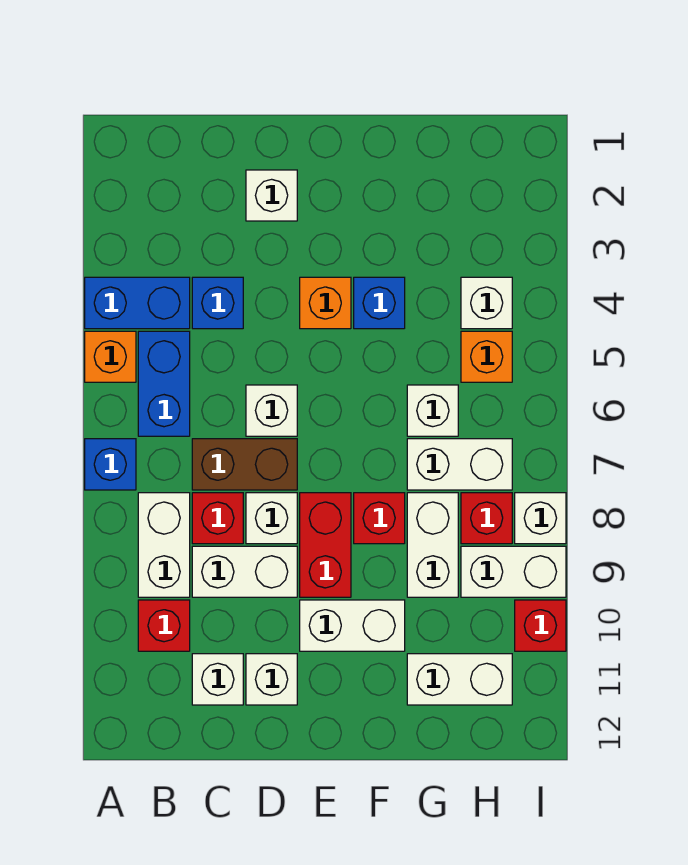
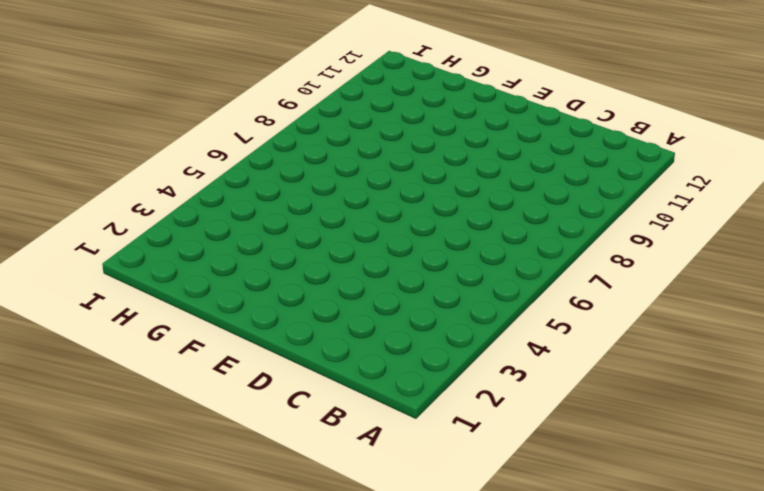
none -> blue 1x2 brick [85,277,190,329]
none -> orange 1x1 brick [85,331,136,382]
none -> blue 1x1 brick [85,439,136,490]
none -> blue 1x2 brick [138,331,190,436]

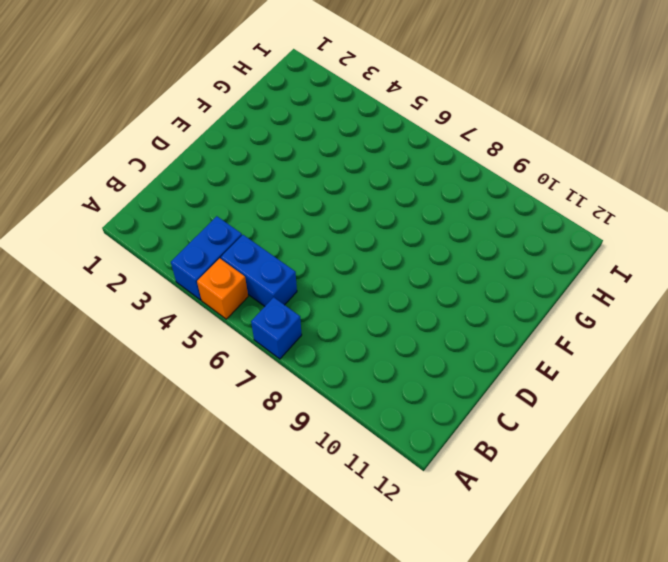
none -> white 1x2 brick [138,493,190,597]
none -> red 1x1 brick [138,600,190,651]
none -> blue 1x1 brick [192,277,243,329]
none -> brown 1x2 brick [192,439,297,490]

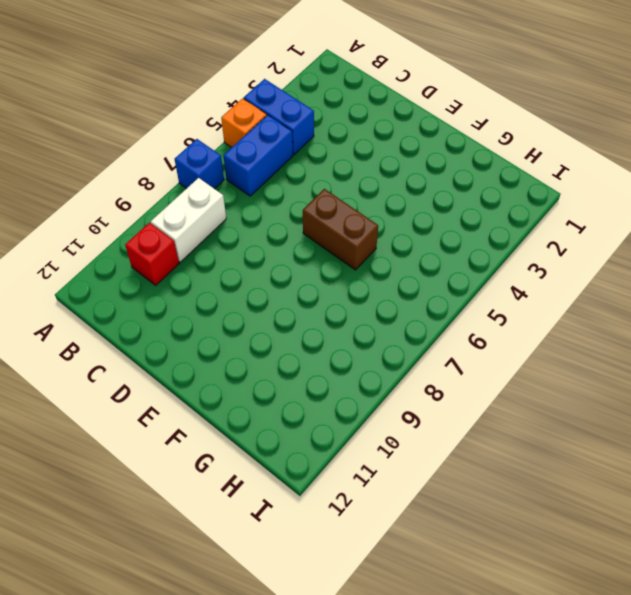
brown 1x2 brick [303,189,378,270] -> brown 1x2 brick moved to [192,439,297,490]
none -> blue 1x1 brick [192,277,243,329]
none -> red 1x1 brick [192,493,243,544]
none -> white 1x2 brick [192,546,297,597]
none -> white 1x1 brick [192,654,243,705]

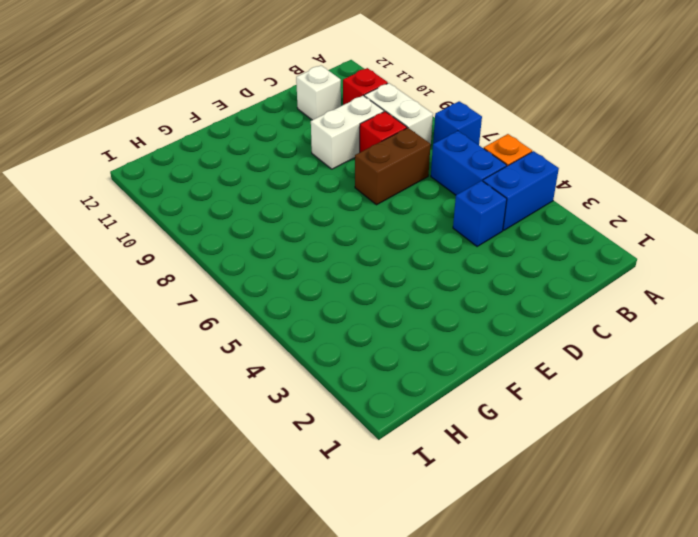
none -> white 1x1 brick [246,170,297,221]
none -> white 1x1 brick [246,385,297,436]
none -> white 1x1 brick [246,493,297,544]
none -> white 1x1 brick [246,654,297,705]

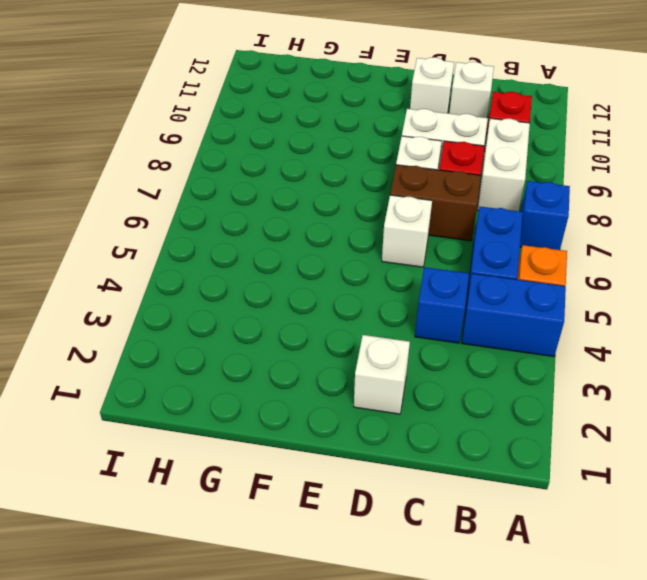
none -> orange 1x1 brick [300,277,351,329]
none -> red 1x2 brick [300,493,351,597]
none -> white 1x2 brick [300,600,405,651]
none -> blue 1x1 brick [354,277,405,329]

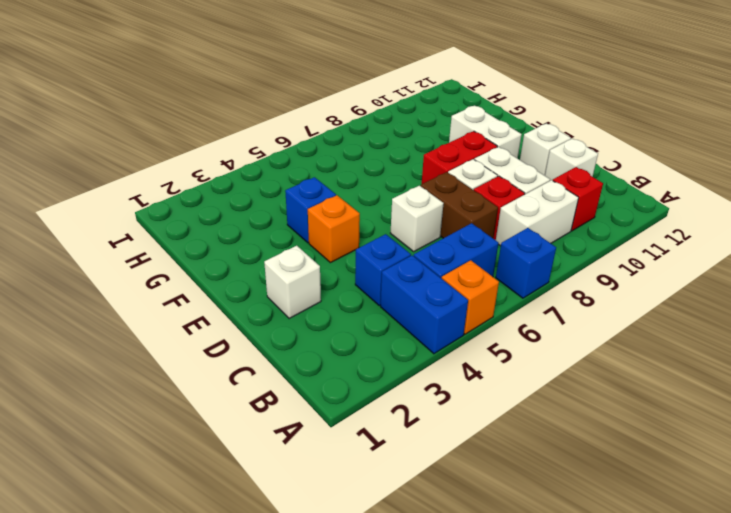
none -> red 1x1 brick [354,493,405,544]
none -> white 1x1 brick [407,385,458,436]
none -> white 1x2 brick [407,439,512,490]
none -> white 1x2 brick [407,493,458,597]

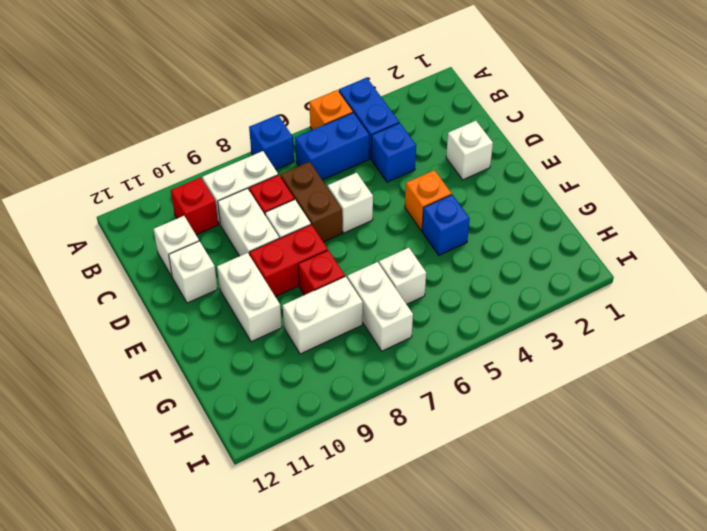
none -> white 1x2 brick [407,654,512,705]
none -> white 1x1 brick [461,277,512,329]
none -> orange 1x1 brick [461,331,512,382]
none -> red 1x1 brick [461,493,512,544]

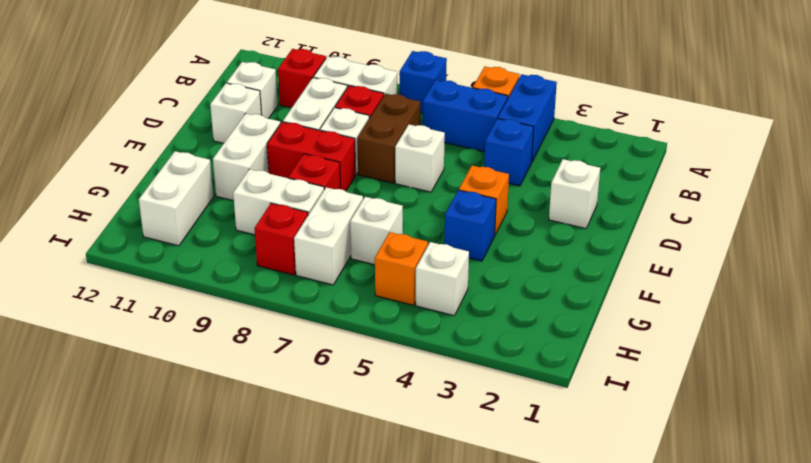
none -> white 1x2 brick [461,546,566,597]
none -> white 1x1 brick [515,493,566,544]
none -> red 1x1 brick [515,600,566,651]

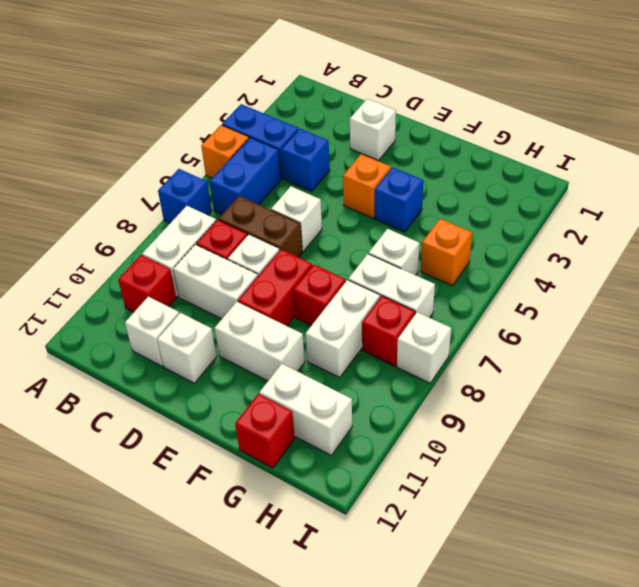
red 1x1 brick [235,394,295,468] -> red 1x1 brick moved to [515,600,566,651]
none -> white 1x1 brick [461,277,512,329]
none -> white 1x2 brick [461,546,566,597]

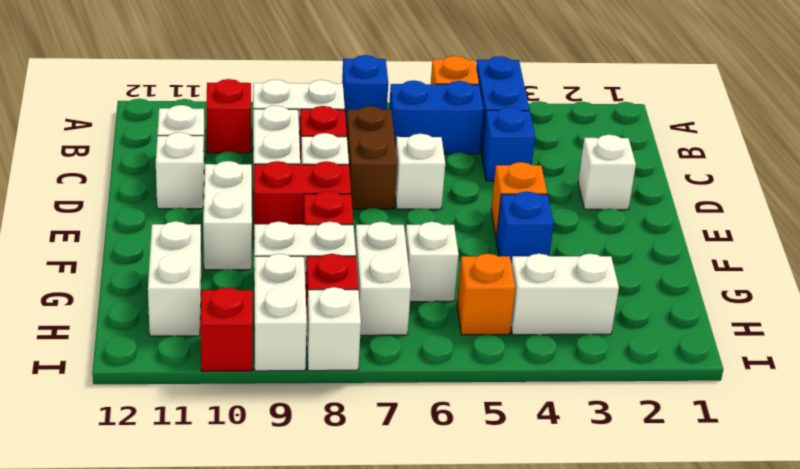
white 1x2 brick [511,254,619,335] -> white 1x1 brick [461,277,512,329]

